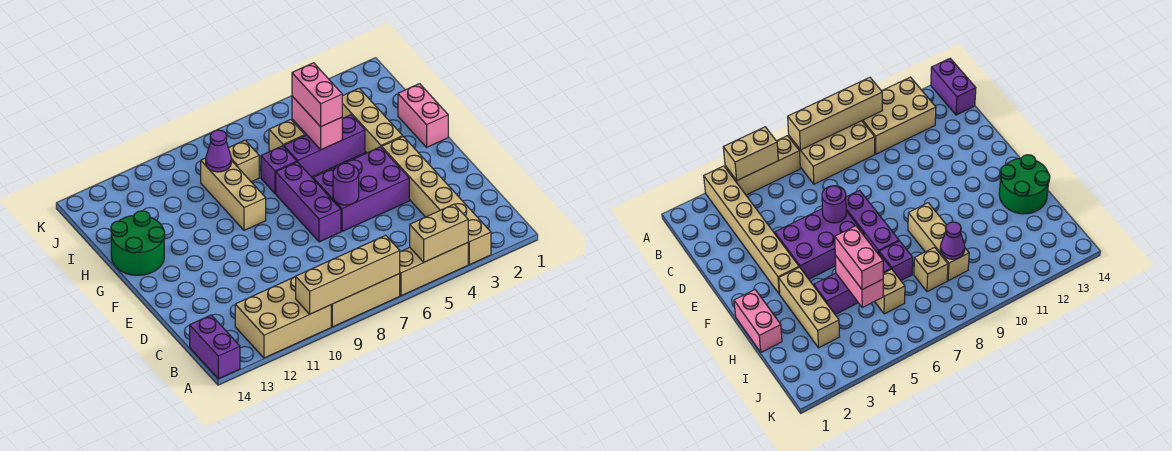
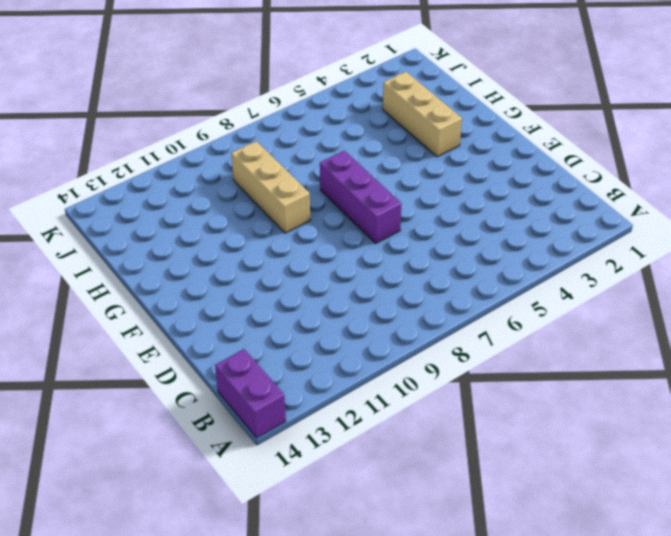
none -> tan 1x6 brick [382,137,491,265]
none -> tan 1x3 brick [400,243,468,296]
none -> tan 2x3 brick [331,274,400,327]

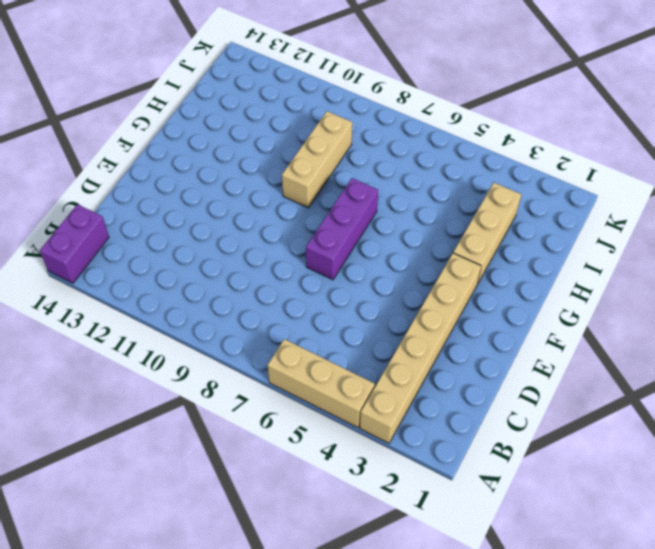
none -> tan 2x3 brick [331,274,400,327]
none -> tan 2x3 brick [235,277,331,358]
none -> purple 2x3 brick [313,147,409,231]

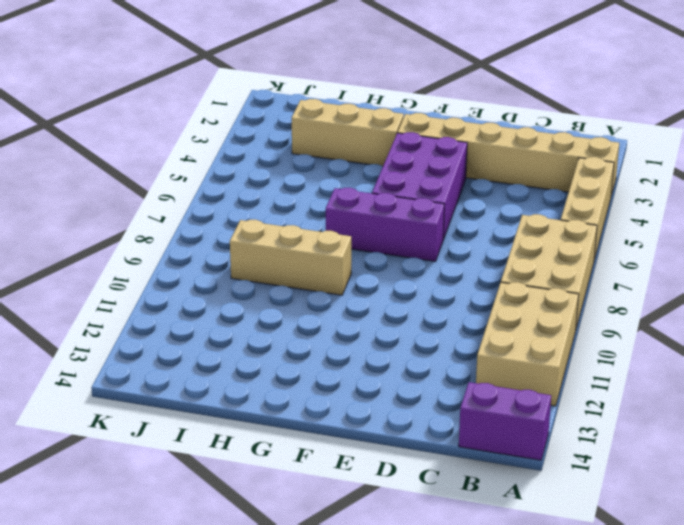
none -> pink 1x2 brick [398,84,448,147]
none -> green 2x2 round brick [111,211,165,275]
none -> purple 1x3 brick [284,115,365,177]

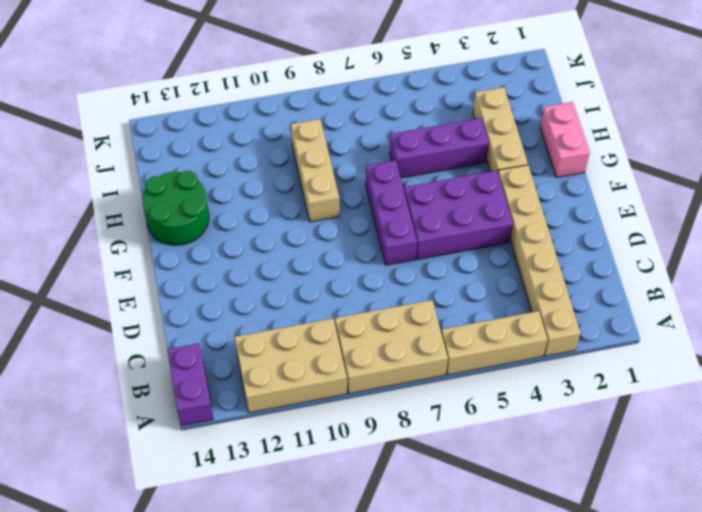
none -> purple 1x1 brick [261,146,297,194]
none -> tan 1x1 brick [269,119,305,152]
none -> tan 1x1 brick [229,140,259,182]

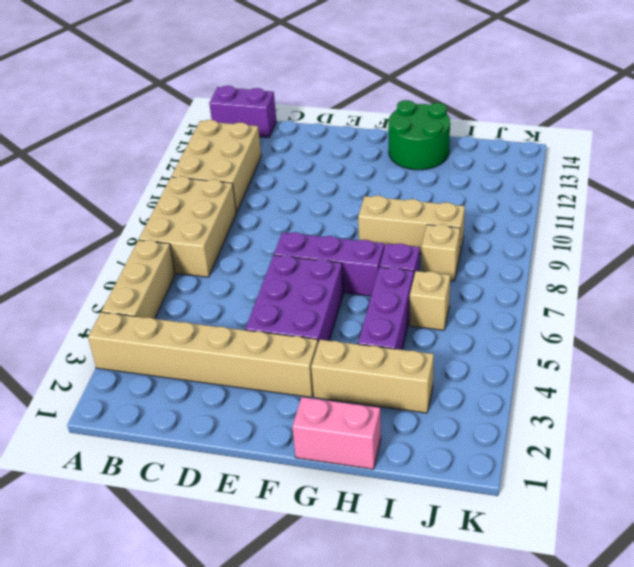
none -> tan 1x2 brick [410,204,468,262]
none -> tan 1x4 brick [296,235,400,314]
none -> purple 1x1 round brick [333,163,359,205]

